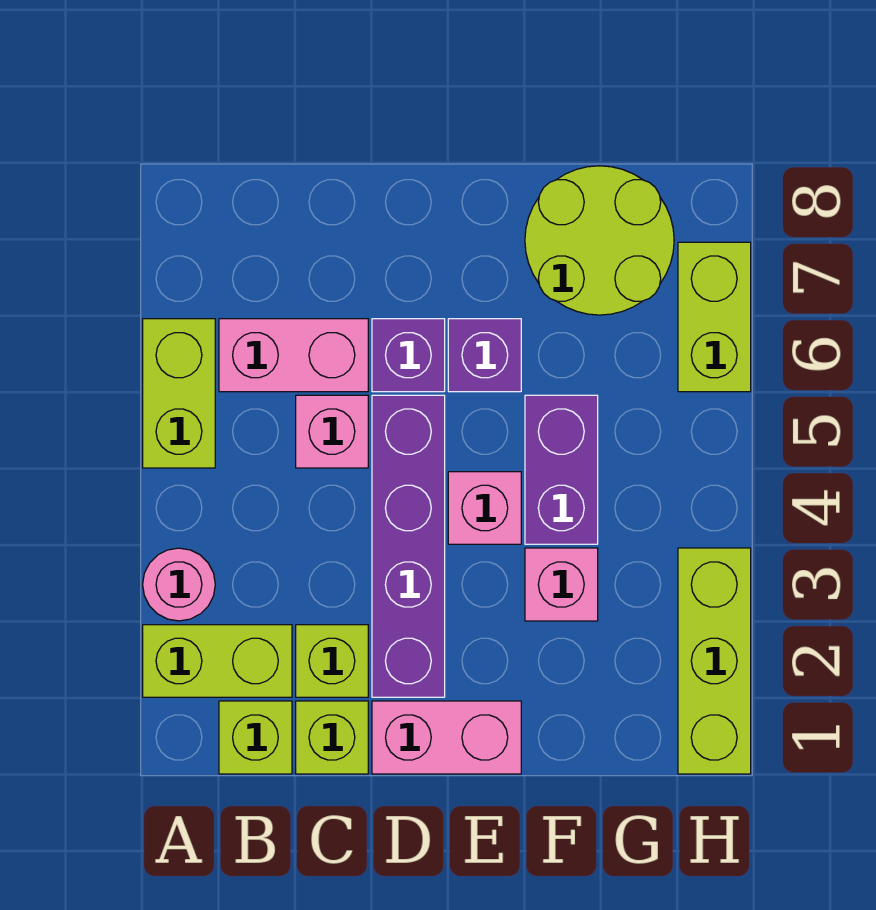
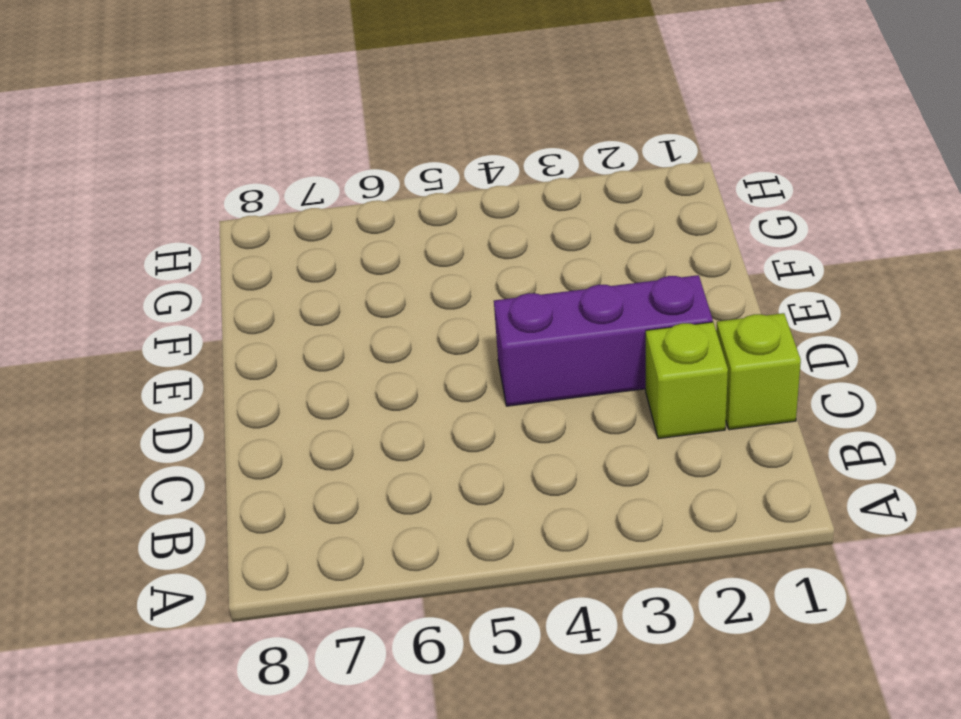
purple 1x3 brick [494,275,713,406] -> purple 1x4 brick [372,395,445,697]
none -> lime 1x2 brick [143,625,292,697]
none -> pink 1x1 round brick [143,548,215,621]
none -> lime 1x2 brick [143,319,215,468]

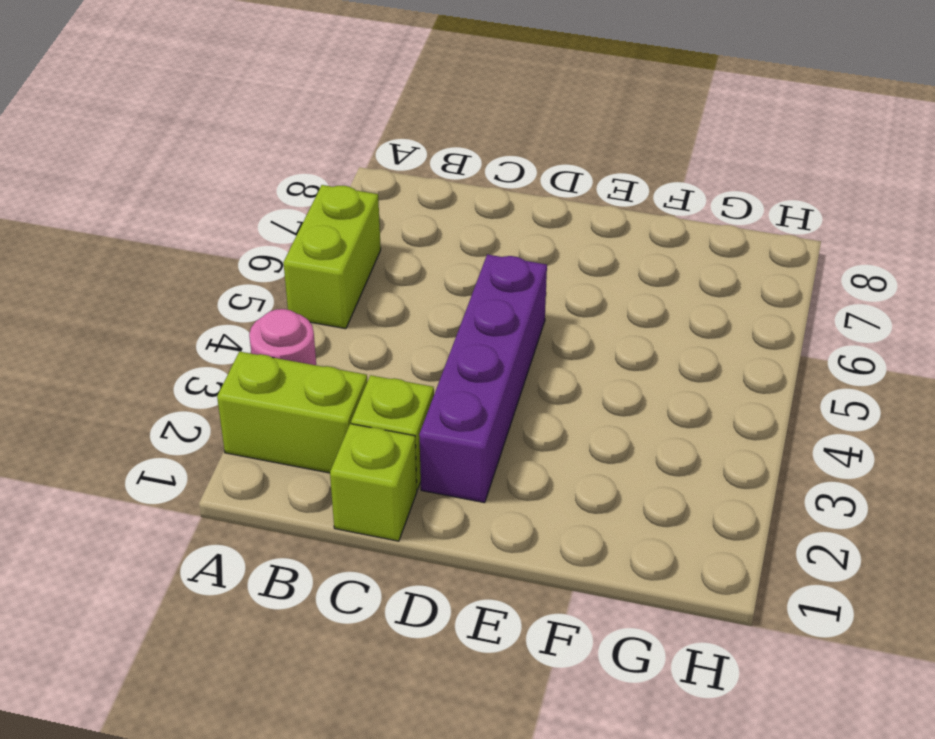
none -> lime 1x1 brick [219,701,292,774]
none -> pink 1x2 brick [219,319,368,392]
none -> pink 1x1 brick [296,395,368,468]

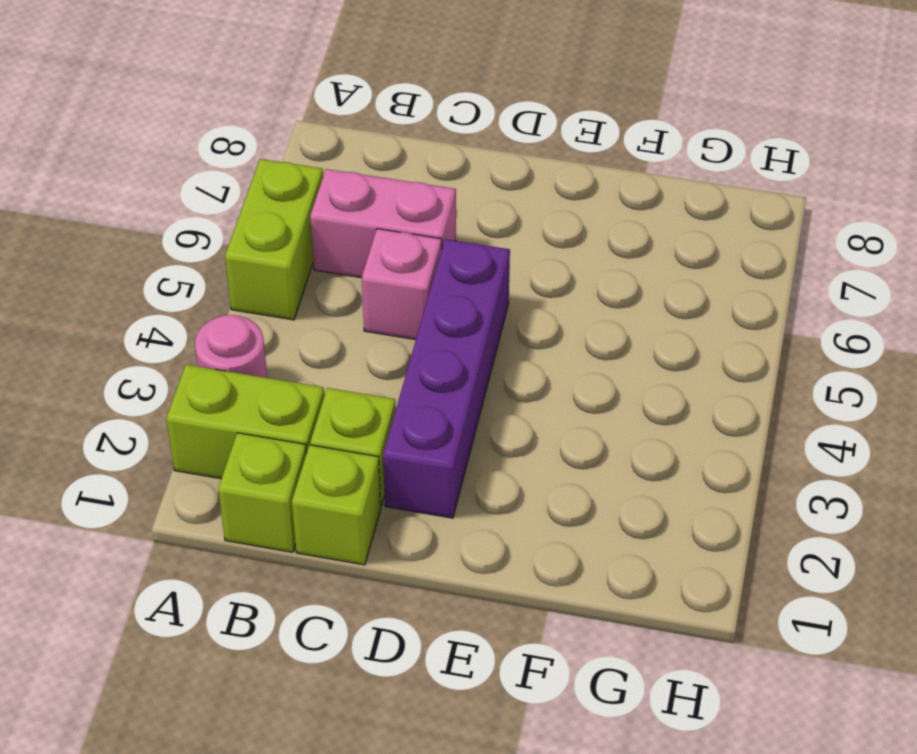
none -> pink 1x2 brick [372,701,521,774]
none -> purple 1x1 brick [372,319,445,392]
none -> pink 1x1 brick [448,472,521,544]

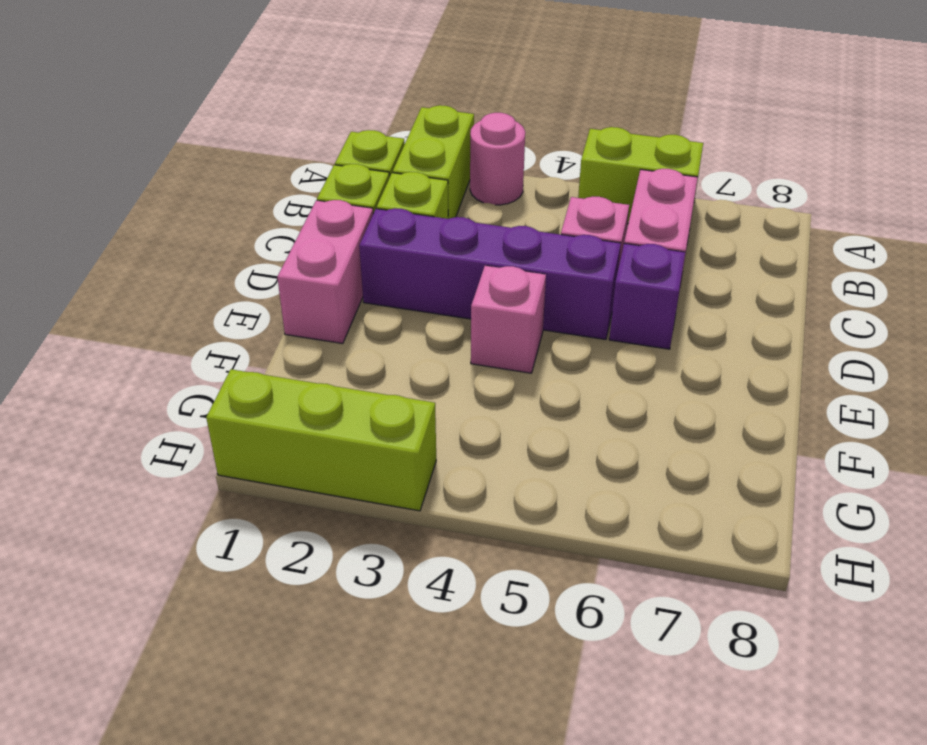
none -> purple 1x1 brick [448,319,521,392]
none -> pink 1x1 brick [525,548,598,621]
none -> purple 1x2 brick [525,395,598,544]

